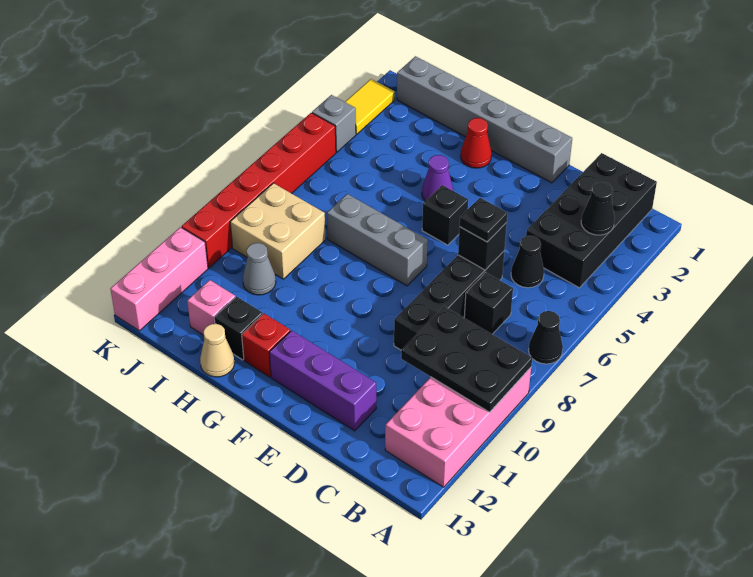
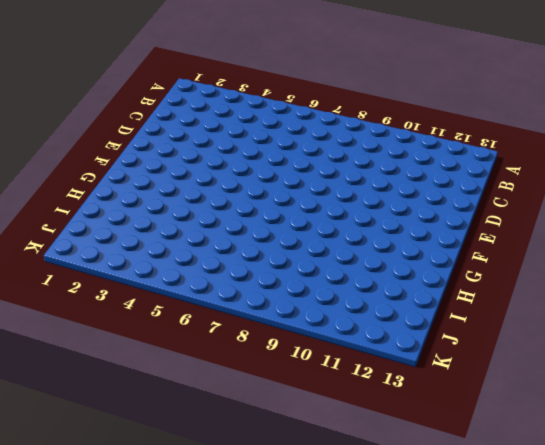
none -> black 1x1 cone [529,311,563,364]
none -> pink 2x4 brick [385,368,531,487]
none -> black 2x4 brick [526,153,657,288]

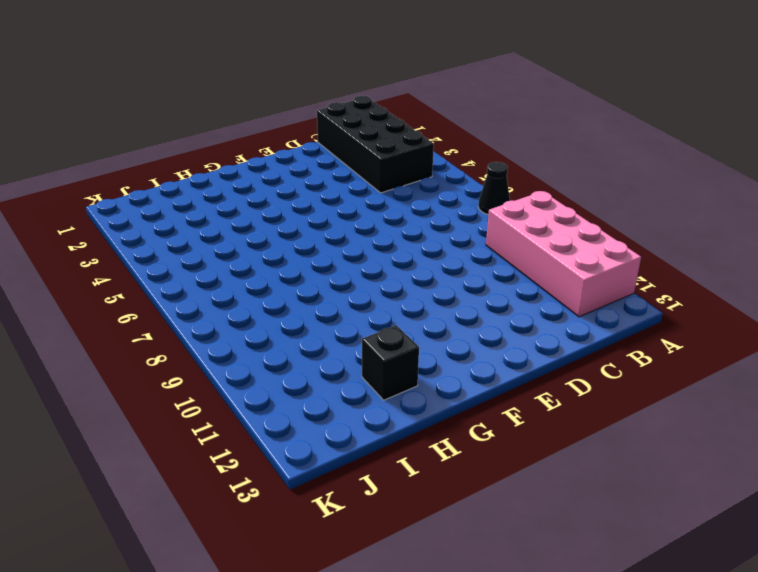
none -> black 1x1 cone [511,236,544,288]
none -> black 1x1 brick [464,272,513,334]
none -> black 1x4 brick [394,251,504,350]

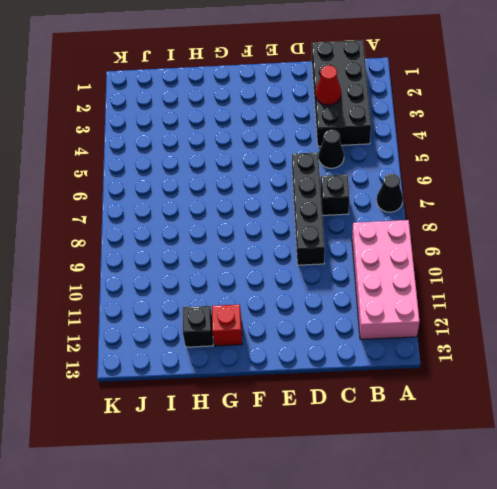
red 1x1 cone [316,65,341,105] -> red 1x1 cone moved to [461,118,492,168]
none -> purple 1x3 brick [269,330,376,431]
none -> grey 1x6 brick [397,56,572,183]
none -> black 1x1 brick [422,185,468,245]

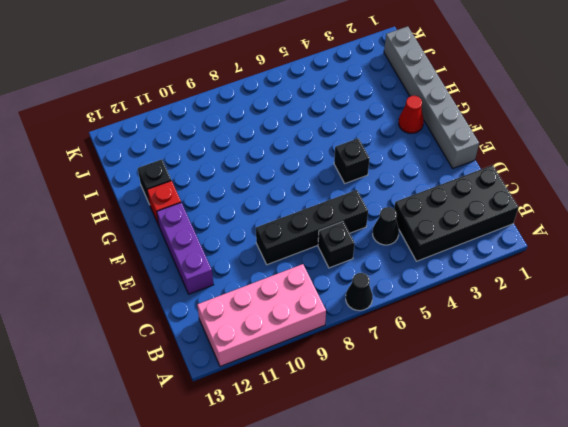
none -> grey 1x3 brick [327,194,428,286]
none -> purple 1x1 cone [422,155,453,201]
none -> tan 1x1 cone [200,324,235,377]

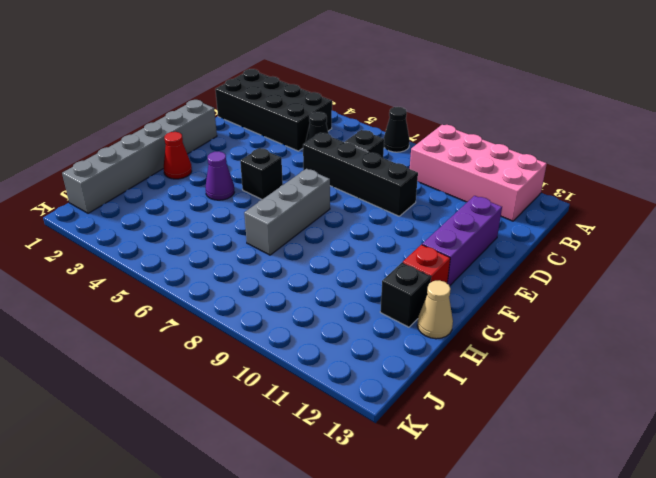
none -> tan 2x2 brick [230,183,326,279]
none -> grey 1x1 cone [243,243,276,295]
none -> pink 1x1 brick [187,280,235,335]

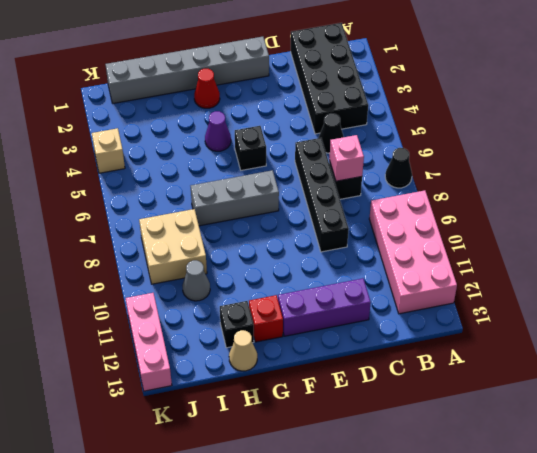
pink 1x1 brick [329,135,364,181] -> pink 1x1 brick moved to [187,280,235,335]
tan 1x1 brick [92,128,125,173] -> grey 1x1 brick [312,95,356,152]
none -> yellow 1x2 tile [345,79,395,134]
none -> red 1x6 brick [182,113,336,268]
none -> black 2x3 plate [401,306,532,412]

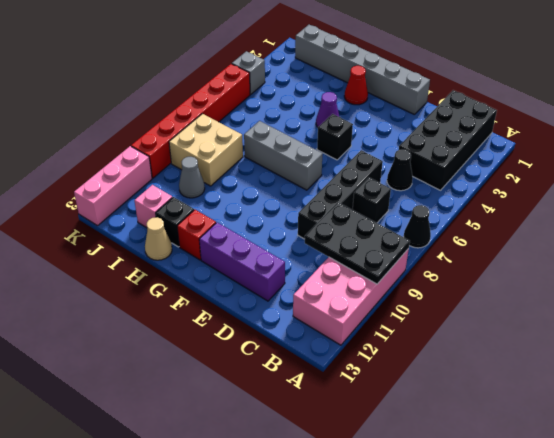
none -> yellow 1x2 tile [345,79,395,134]
none -> black 1x1 cone [581,182,615,235]
none -> black 1x1 brick [458,223,507,270]

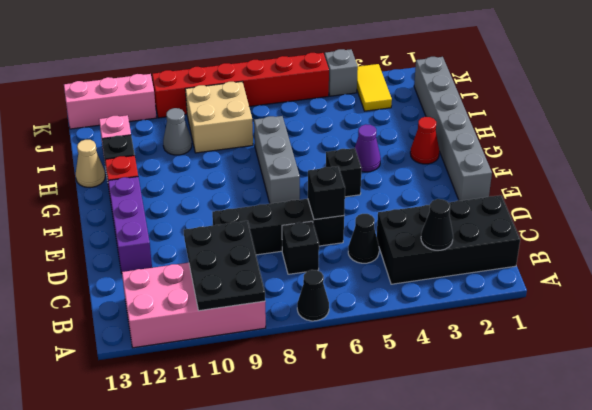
yellow 1x2 tile [357,64,392,111] -> yellow 1x2 tile turned to [345,79,395,134]
none -> black 1x1 plate [460,198,508,242]

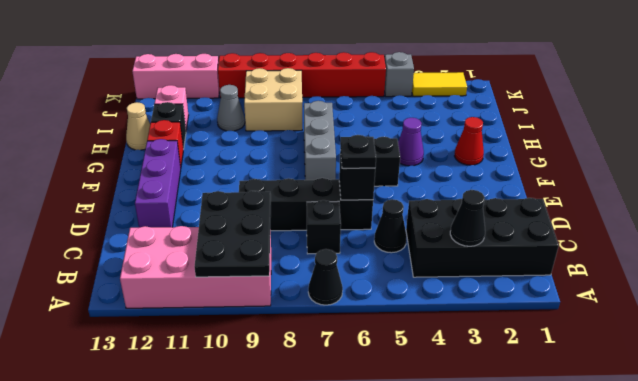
none -> grey 1x6 brick [397,56,572,183]

